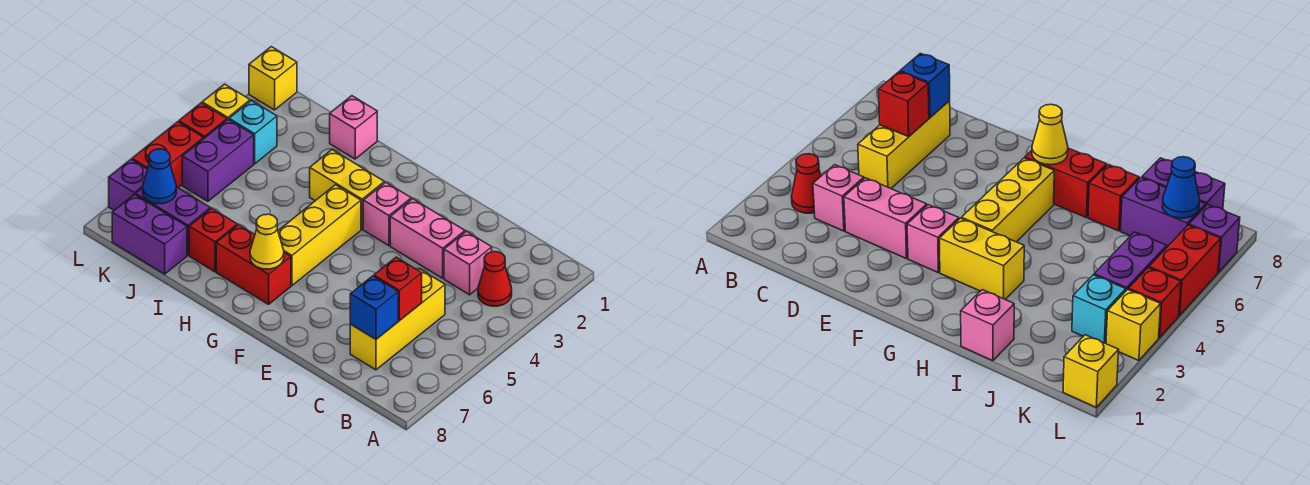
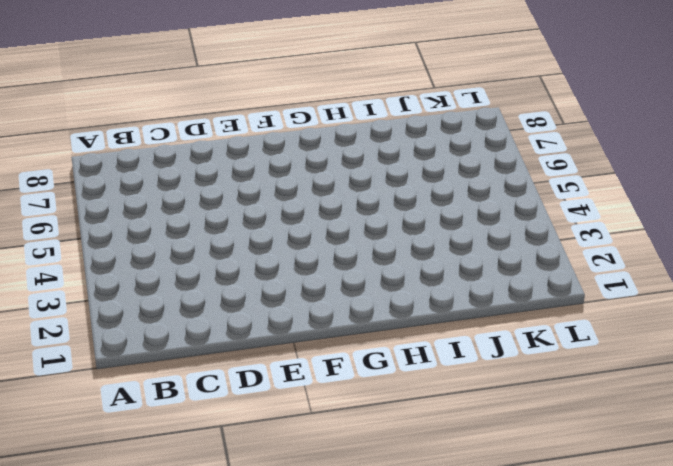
none -> red 1x1 cone [478,252,512,306]
none -> pink 1x1 brick [444,231,492,295]
none -> yellow 1x3 brick [350,269,445,370]

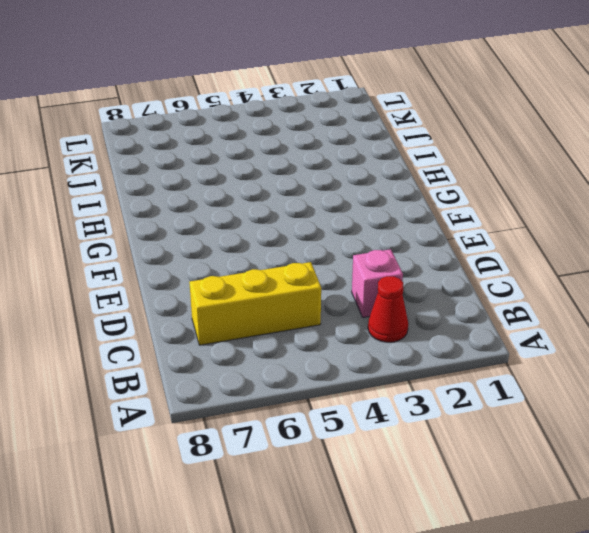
none -> pink 1x2 brick [390,199,465,278]
none -> pink 1x1 brick [363,182,411,246]
none -> yellow 1x2 brick [310,150,384,229]

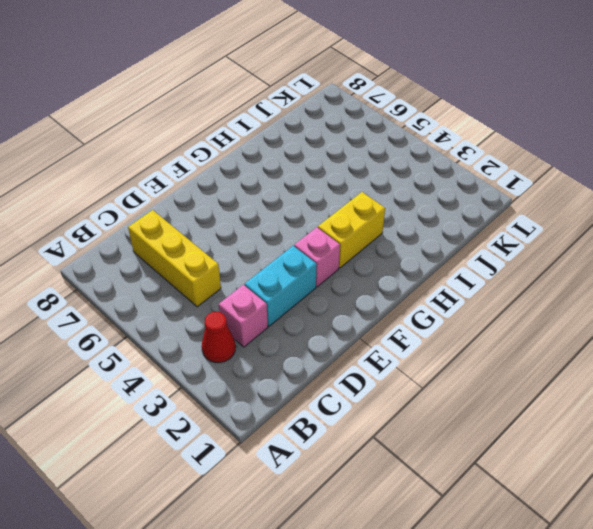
cyan 1x2 brick [245,246,317,326] -> pink 1x2 brick [390,199,465,278]
none -> yellow 1x3 brick [278,185,361,286]
none -> red 1x2 brick [216,225,291,304]
none -> pink 1x1 brick [330,96,377,159]

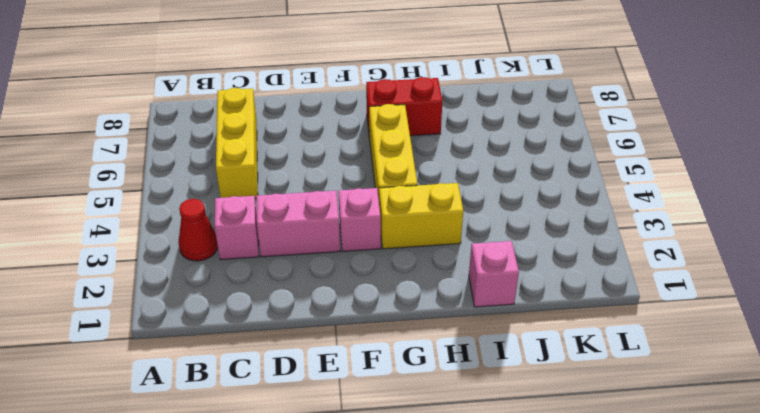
none -> red 1x1 brick [189,208,237,272]
none -> purple 1x2 brick [136,187,210,255]
none -> purple 1x2 brick [112,194,187,274]

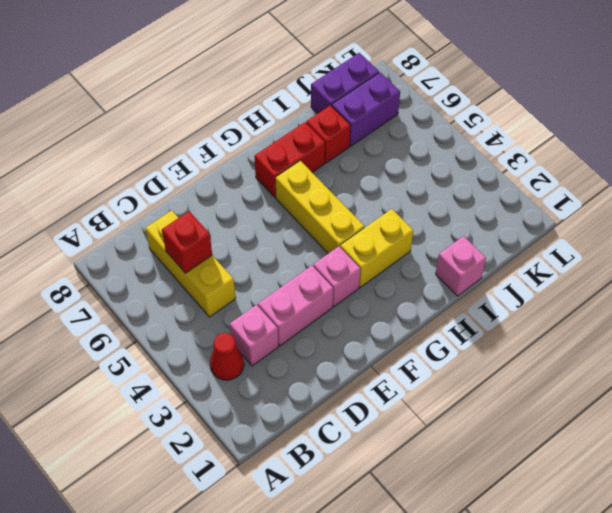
none -> cyan 1x1 brick [229,101,277,164]
none -> purple 1x2 brick [182,119,254,201]
none -> yellow 1x1 brick [249,47,297,110]

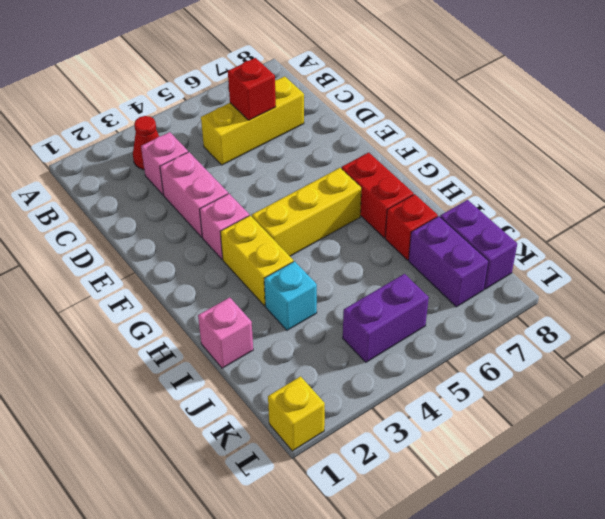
cyan 1x1 brick [264,261,317,330] -> cyan 1x1 brick moved to [229,101,277,164]
none -> yellow 1x1 brick [202,84,250,120]
none -> red 1x1 brick [179,103,227,139]
none -> red 1x2 brick [132,122,203,187]

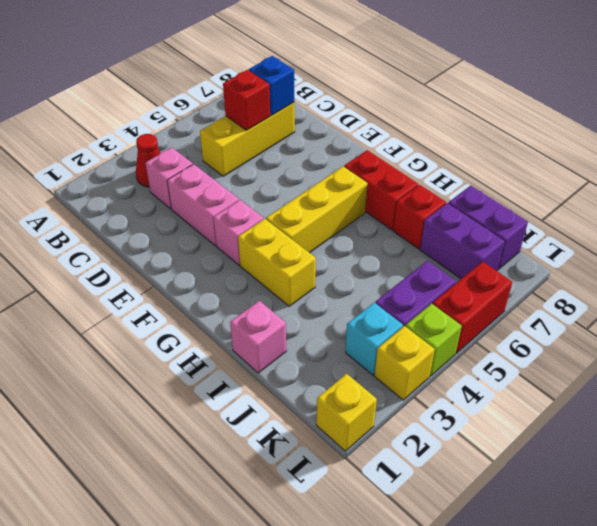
lime 1x1 brick [406,304,462,376] -> red 1x1 brick [179,103,227,139]
none -> purple 1x1 brick [109,159,147,210]
none -> yellow 1x1 cone [250,214,284,269]
none -> blue 1x1 cone [143,149,176,204]

